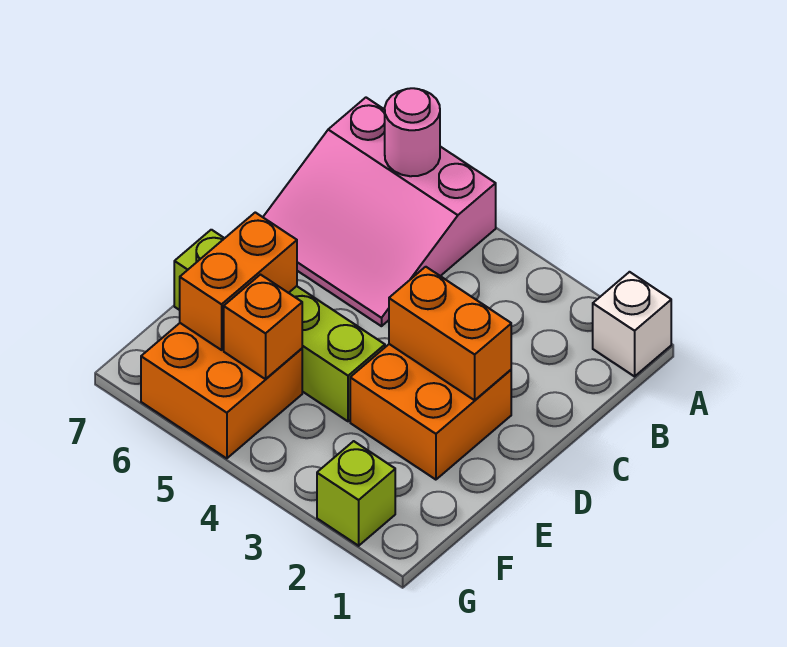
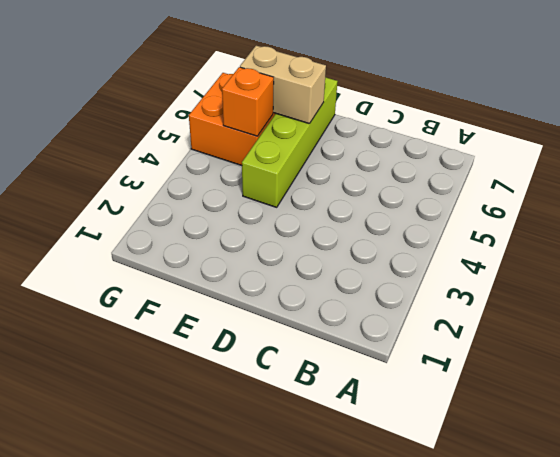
tan 1x2 brick [240,46,326,124] -> orange 1x2 brick [180,212,297,350]
none -> white 1x1 brick [593,272,671,376]
none -> pink 3x3 slope [263,98,496,326]

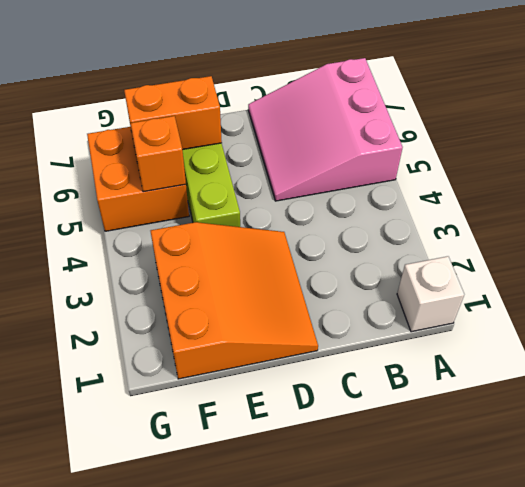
orange 3x3 slope [151,222,318,379] -> orange 2x2 brick [350,344,511,480]
none -> lime 1x1 brick [317,441,395,546]
none -> pink 1x1 round brick [385,88,440,176]

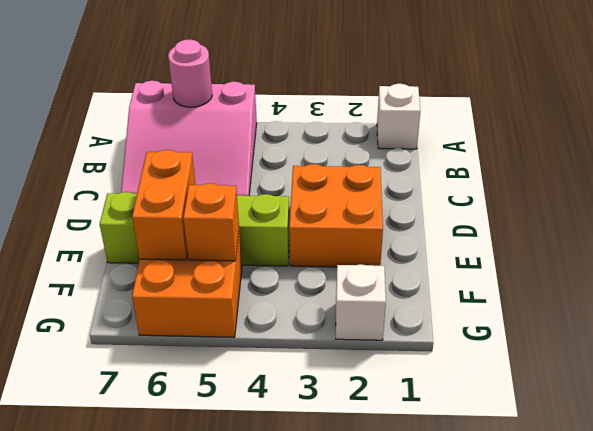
white 1x1 brick [336,265,386,340] -> lime 1x1 brick [317,441,395,546]
none -> orange 1x2 brick [389,267,511,400]

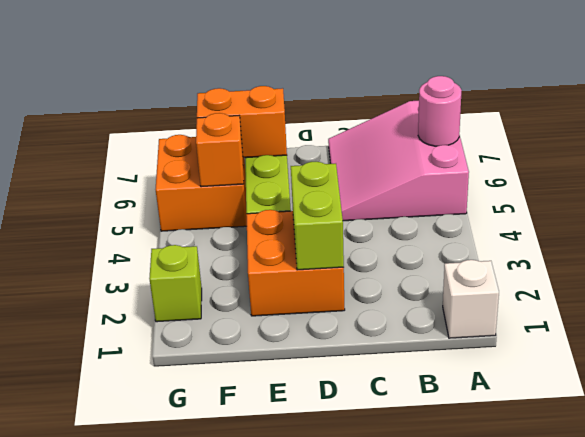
lime 1x2 brick [291,162,344,270] -> orange 1x2 brick [389,267,511,400]

